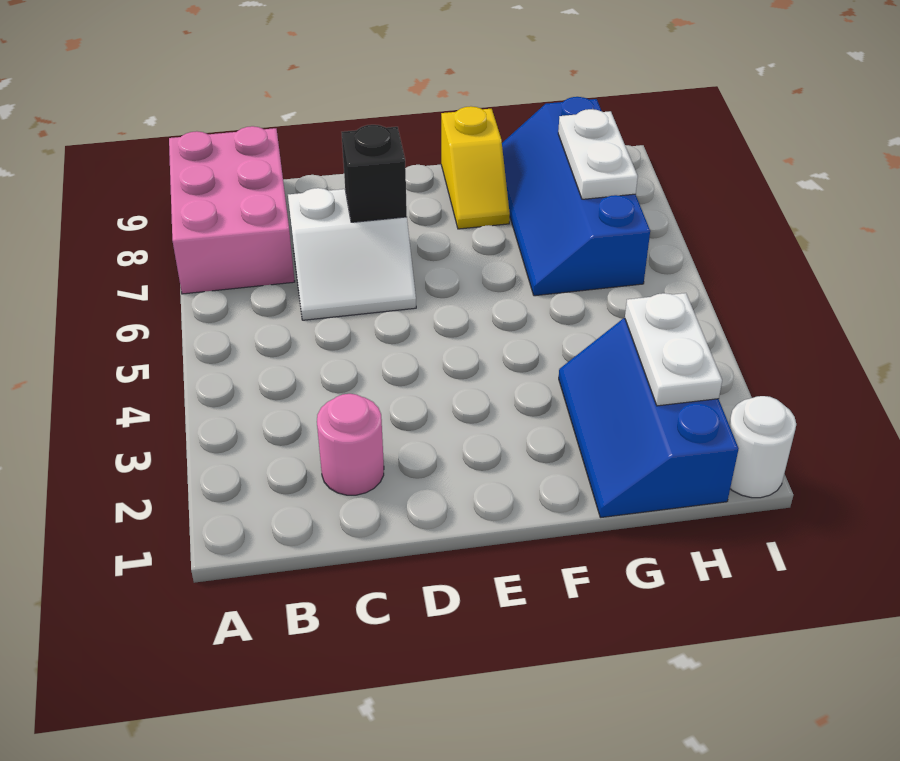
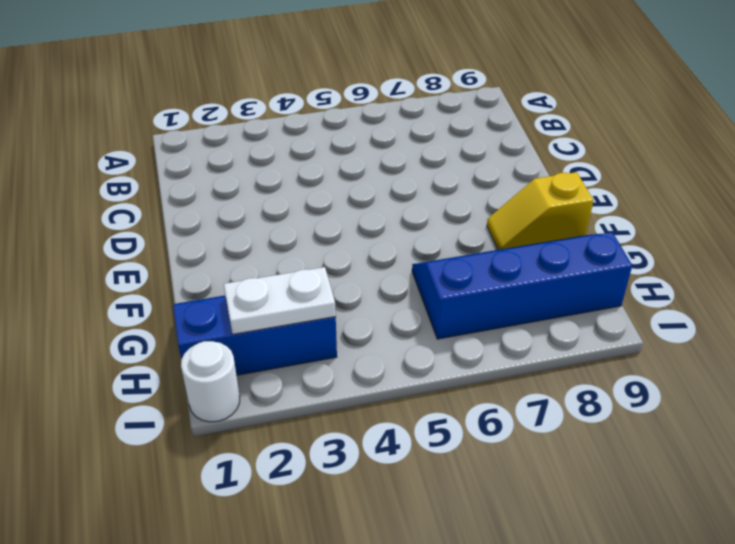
none -> pink 2x3 brick [169,126,295,294]
none -> pink 1x1 round brick [317,394,384,495]

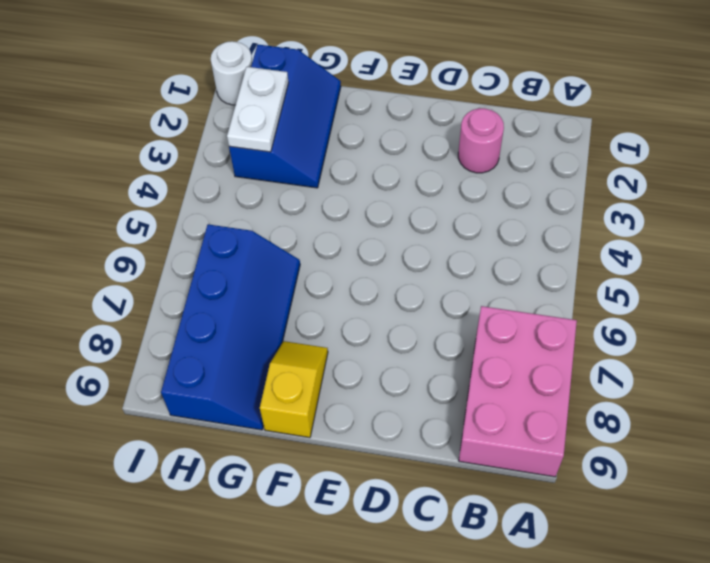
none -> white 2x2 slope [288,188,416,320]
none -> black 1x1 brick [342,125,407,222]

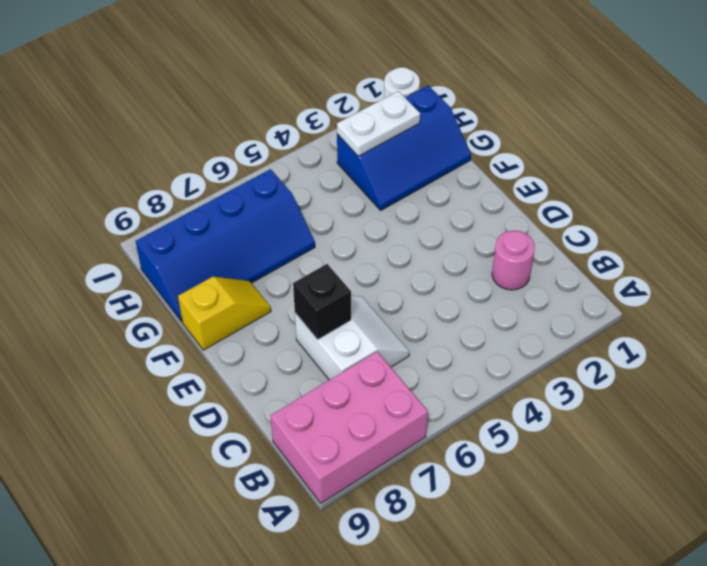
none -> white 1x2 plate [558,109,638,199]

